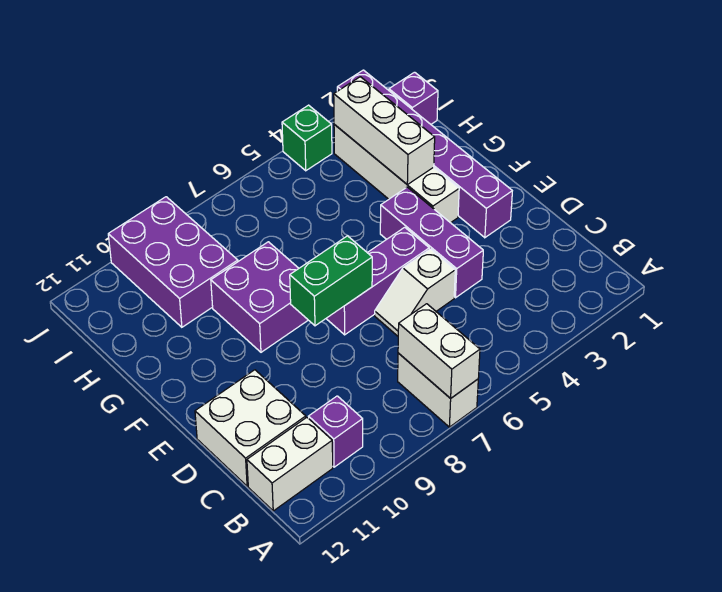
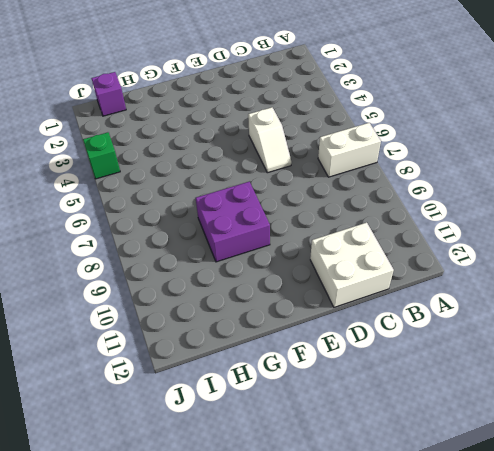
none -> purple 1x1 brick [308,396,363,467]
none -> white 1x2 brick [247,417,333,511]
none -> purple 1x3 brick [380,187,483,298]

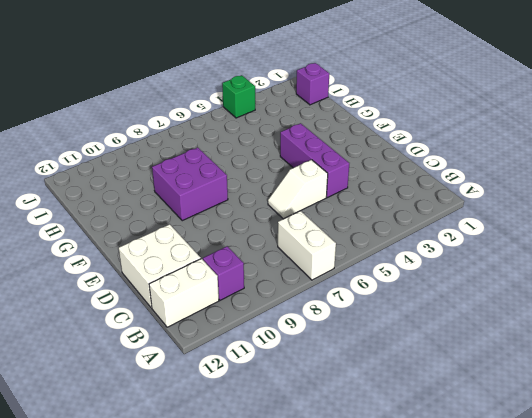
none -> purple 1x6 brick [337,70,512,238]
none -> purple 1x3 brick [326,227,429,335]
none -> white 1x4 brick [334,125,459,223]

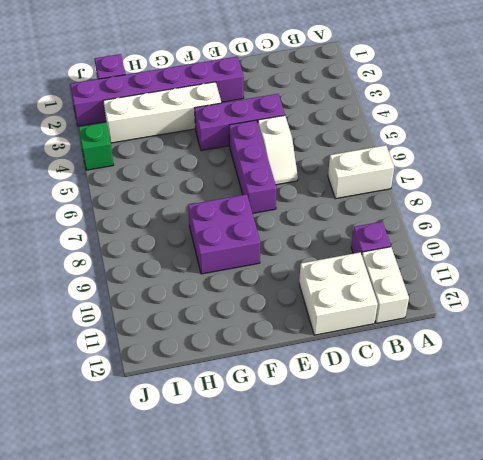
none -> purple 2x3 brick [108,197,238,327]
none -> white 1x2 brick [398,304,480,398]
none -> green 1x2 brick [290,236,372,326]

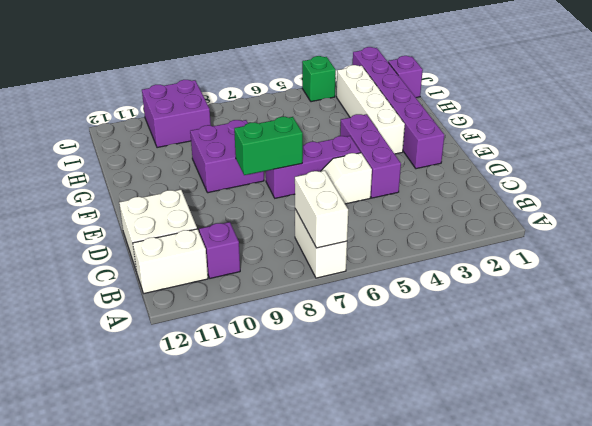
purple 2x2 brick [142,80,211,148] -> purple 2x3 brick [108,197,238,327]
none -> white 1x3 brick [334,77,435,185]

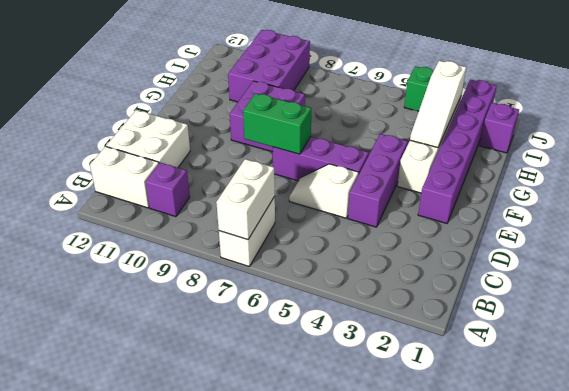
white 1x3 slope [410,61,466,148] -> white 1x3 brick [334,77,435,185]

